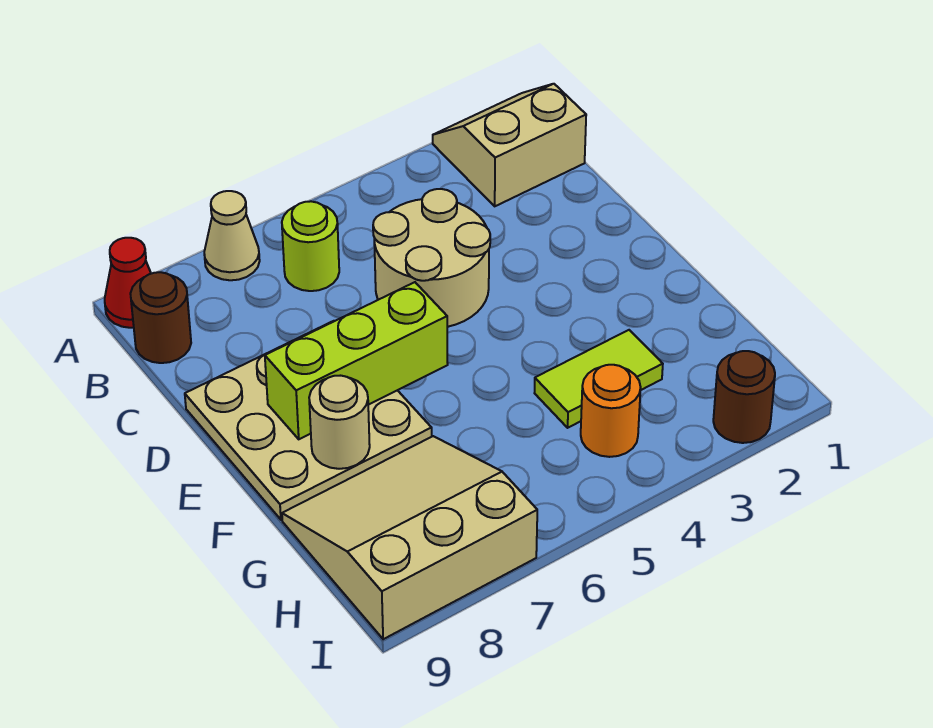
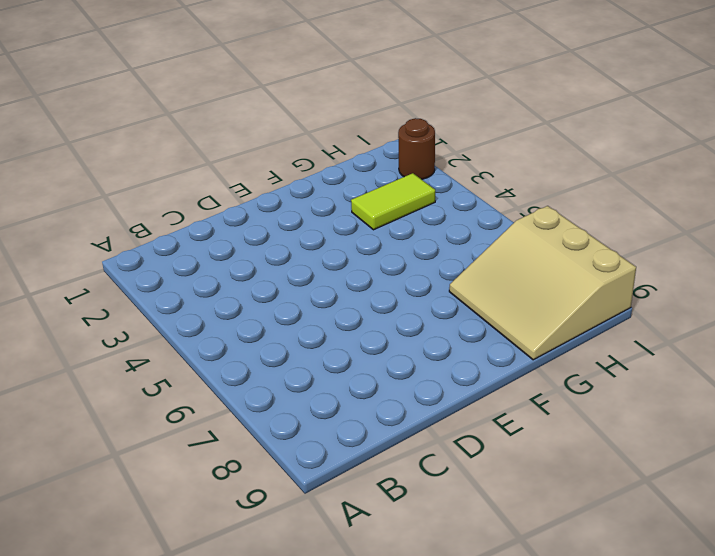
lime 1x2 tile [351,173,435,230] -> lime 1x2 tile turned to [535,330,663,428]
none -> tan 2x2 slope [433,84,586,206]
none -> tan 1x1 cone [204,191,260,280]
none -> red 1x1 cone [105,238,151,328]

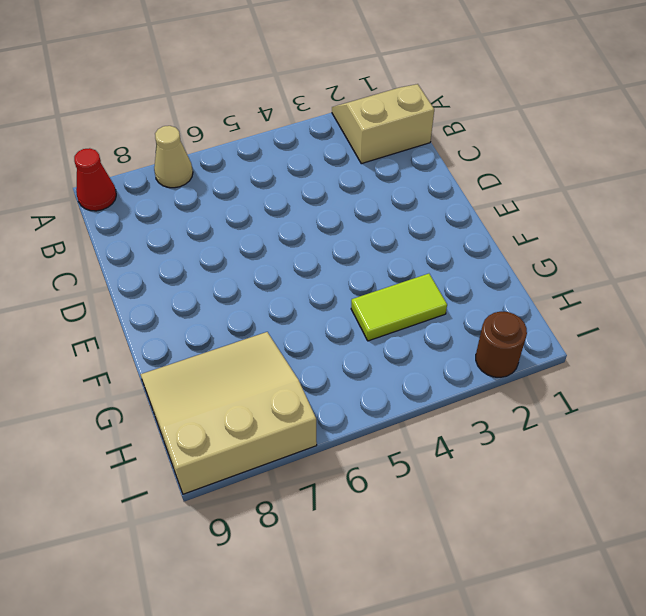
none -> lime 1x1 round brick [282,201,339,291]
none -> brown 1x1 round brick [130,272,191,363]
none -> tan 2x2 round brick [373,189,490,327]

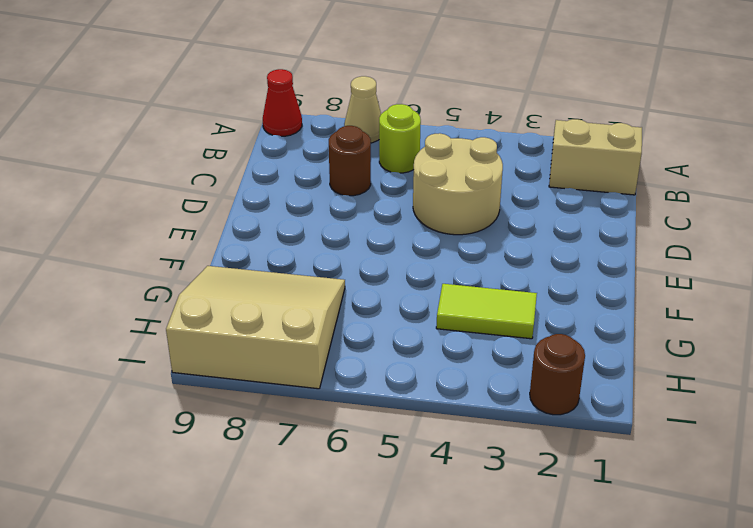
brown 1x1 round brick [329,126,371,196] -> brown 1x1 round brick moved to [130,272,191,363]
none -> tan 3x3 plate [185,321,432,520]
none -> orange 1x1 round brick [581,365,641,457]
none -> lime 1x3 brick [265,282,448,439]

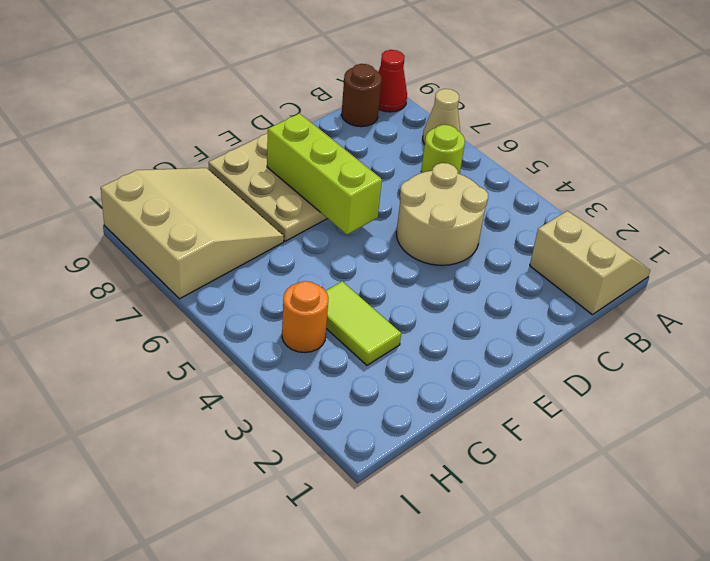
none -> brown 1x1 round brick [713,351,775,443]
none -> tan 1x1 round brick [309,376,370,469]

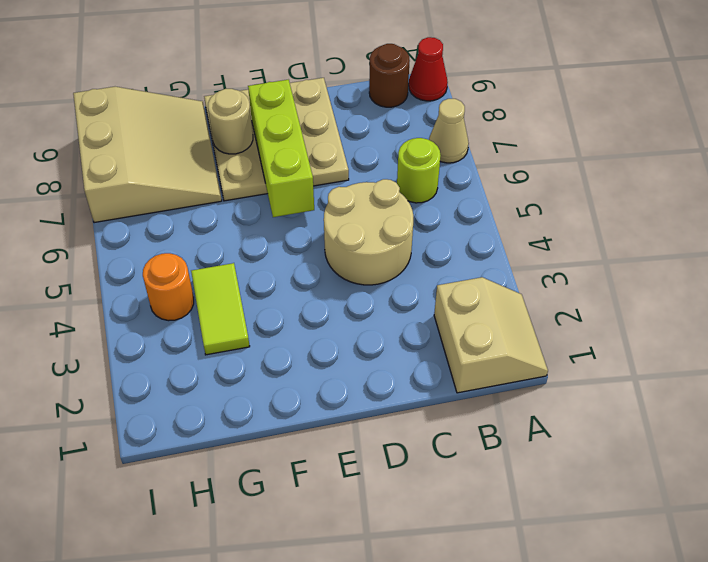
none -> brown 1x1 round brick [713,351,775,443]

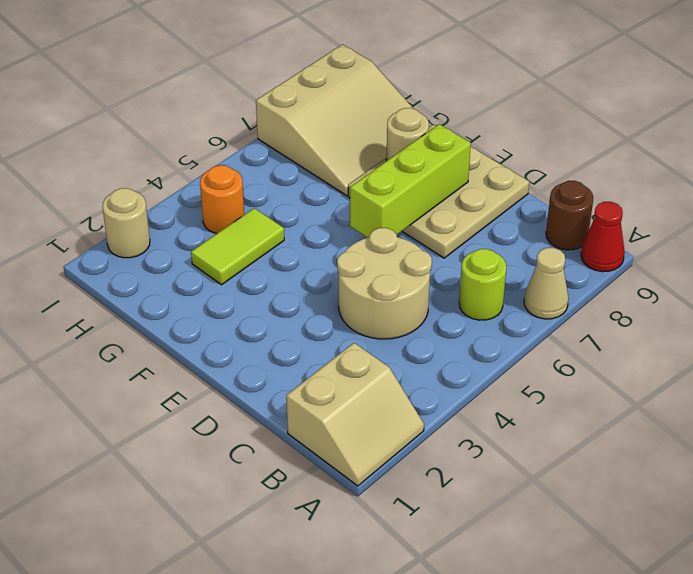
tan 1x1 round brick [102,188,150,258] -> brown 1x1 round brick [713,351,775,443]

